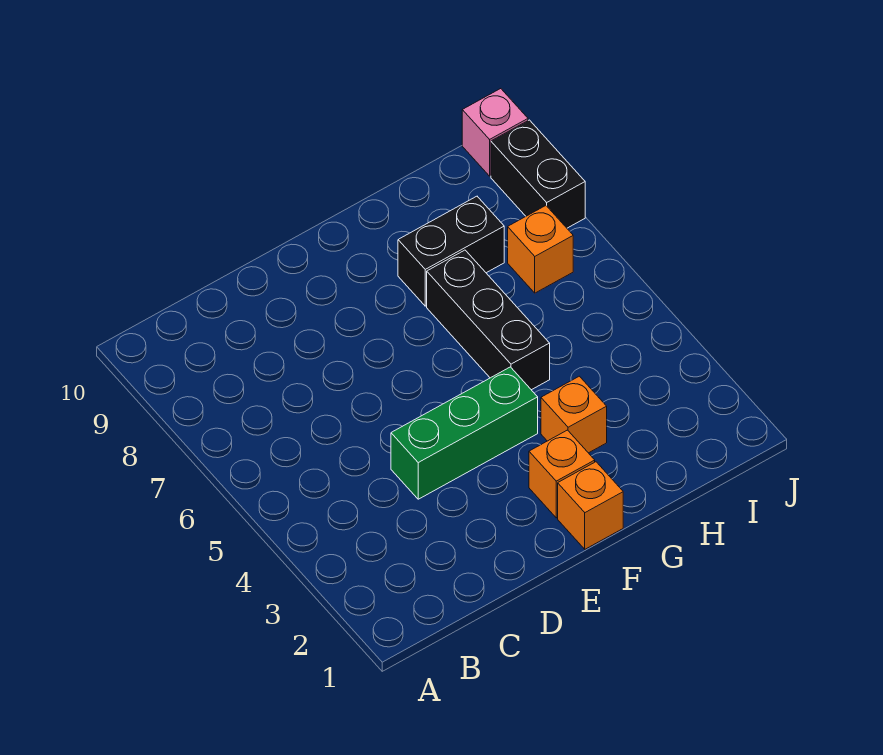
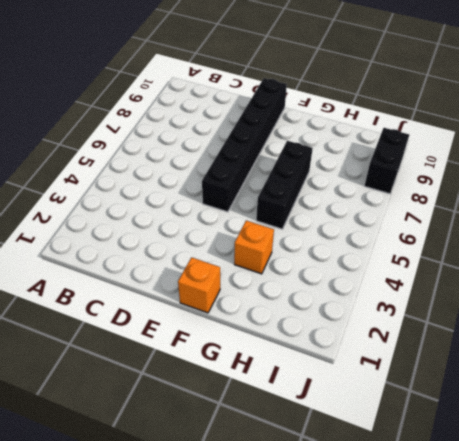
black 1x6 brick [202,78,287,212] -> none
none -> green 1x3 brick [391,367,538,499]
none -> orange 1x1 brick [529,430,595,518]

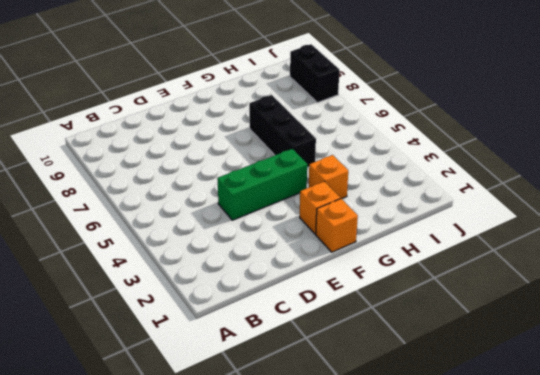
none -> black 1x2 brick [398,196,504,306]
none -> orange 1x1 brick [508,206,573,293]

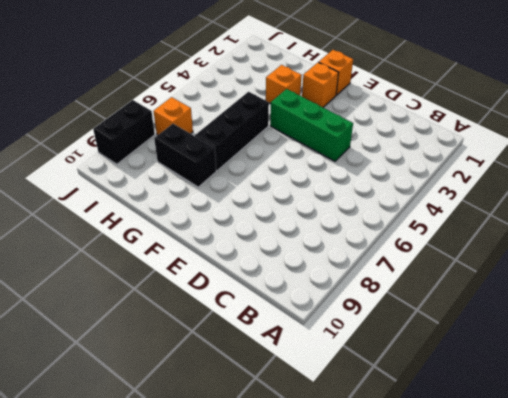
none -> pink 1x1 brick [462,89,528,176]

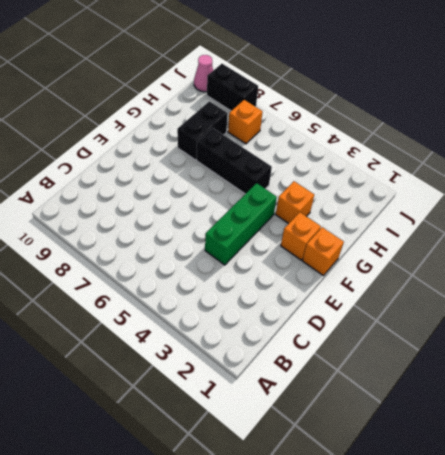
pink 1x1 cone [194,55,213,92] -> pink 1x1 brick [462,89,528,176]

